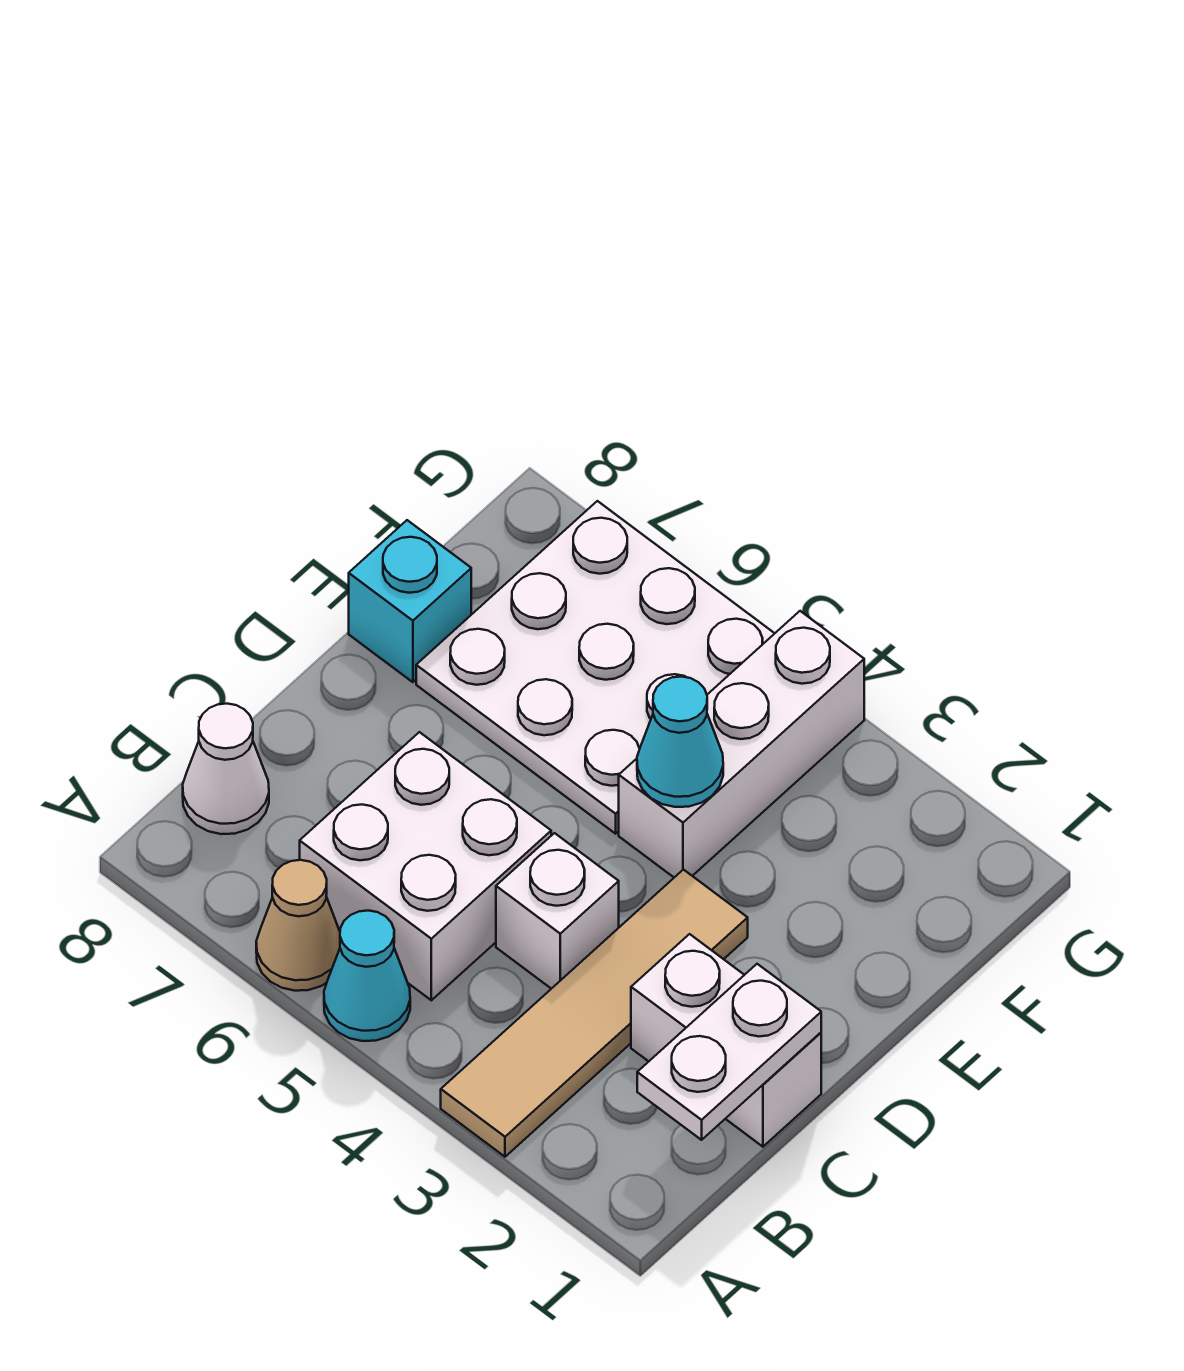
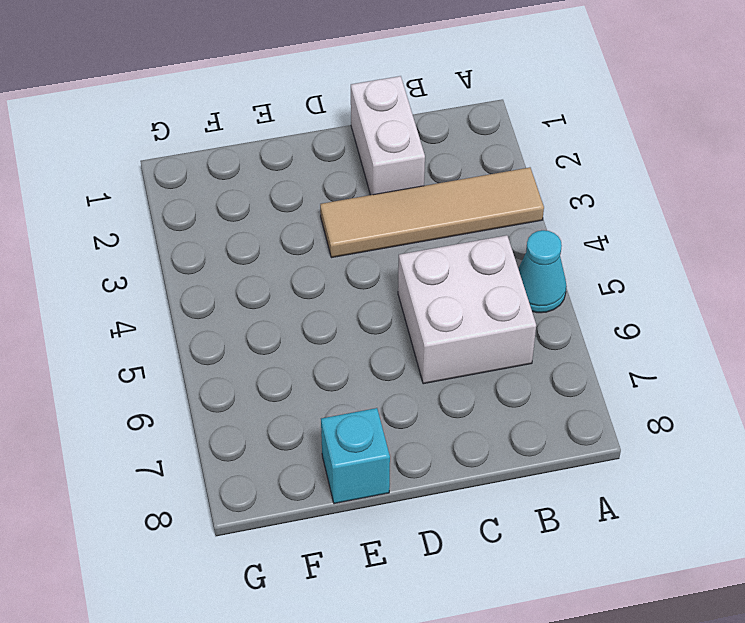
none -> tan 1x1 cone [256,860,340,991]
none -> white 1x1 cone [183,704,269,834]
none -> white 1x1 brick [496,833,619,989]

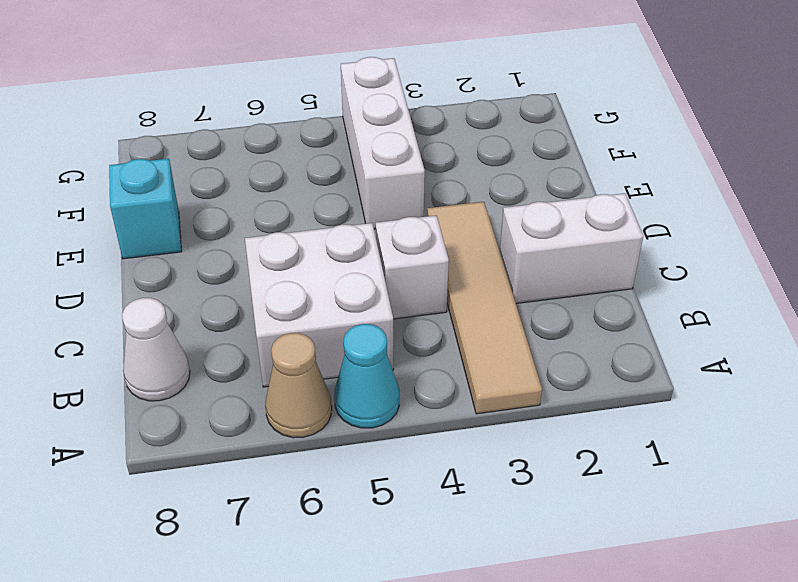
none -> white 3x3 plate [416,501,775,834]
none -> white 1x2 plate [637,964,821,1140]
none -> cyan 1x1 cone [637,677,723,807]

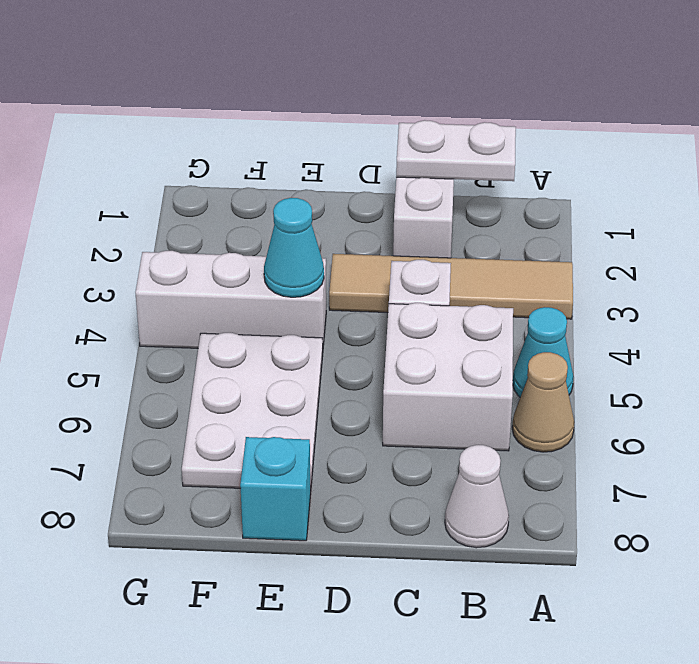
white 2x3 plate [182,333,323,488] -> white 3x3 plate [416,501,775,834]

